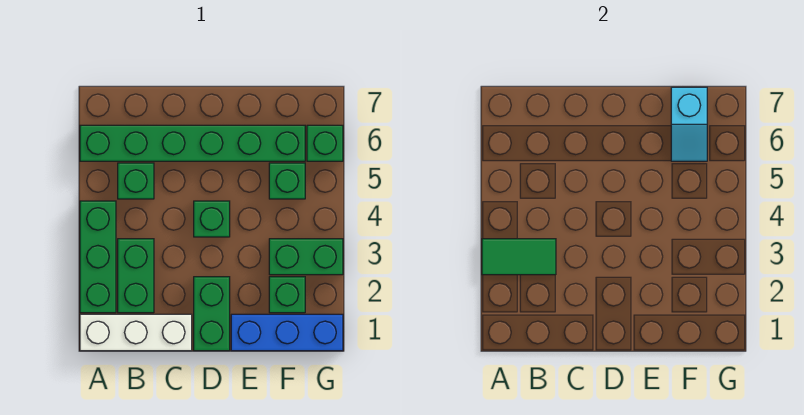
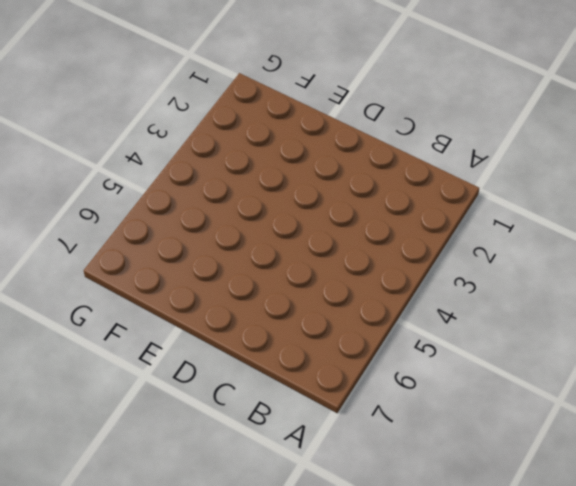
none -> white 1x3 brick [80,314,192,351]
none -> green 1x3 brick [80,201,116,313]
none -> green 1x6 brick [80,125,305,161]

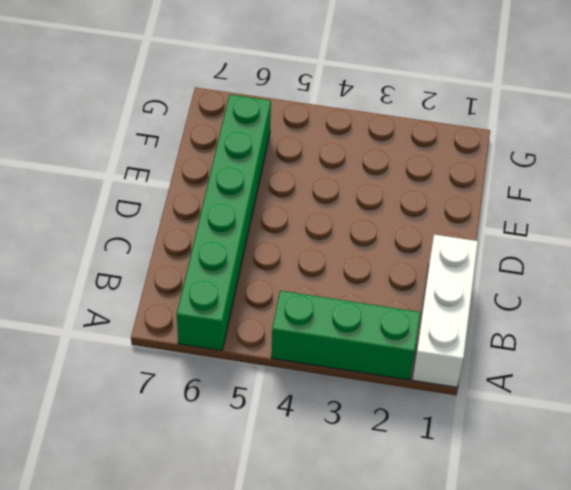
none -> green 1x2 brick [118,239,154,313]
none -> green 1x1 brick [118,163,154,199]
none -> green 1x2 brick [194,277,230,351]

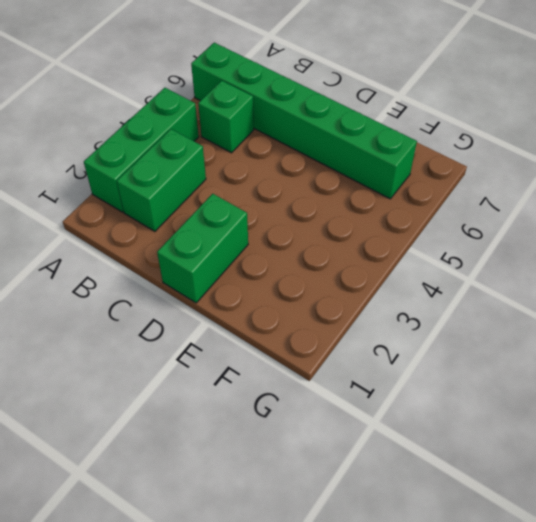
none -> white 1x3 brick [80,314,192,351]
none -> green 1x1 brick [194,201,230,237]
none -> blue 1x3 brick [231,314,343,351]

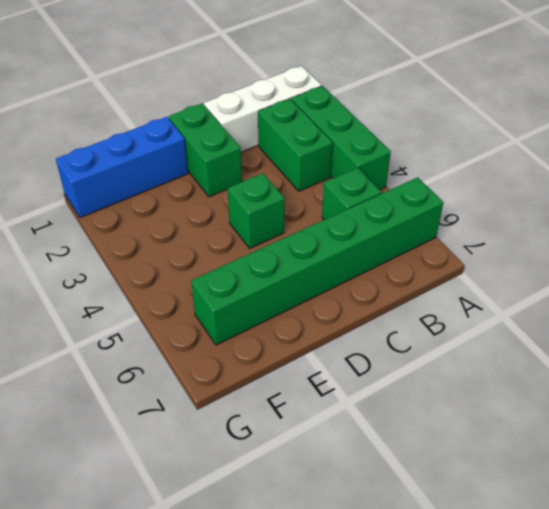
none -> green 1x1 brick [269,277,305,313]
none -> green 1x2 brick [269,239,343,275]
none -> green 1x1 brick [269,163,305,199]

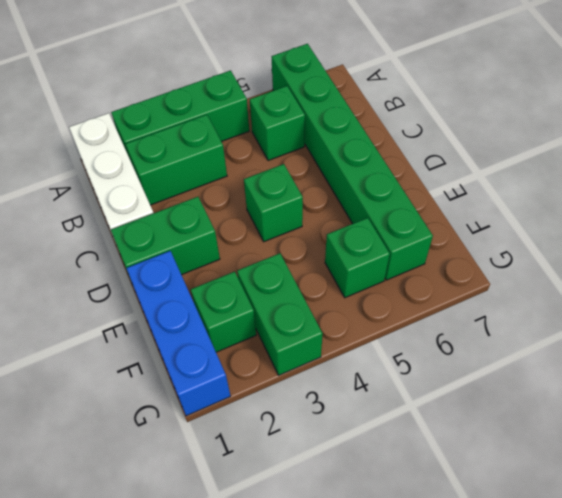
none -> green 1x1 brick [307,125,343,161]
none -> green 1x2 tile [482,239,556,275]
none -> cyan 1x2 slope [671,87,707,161]

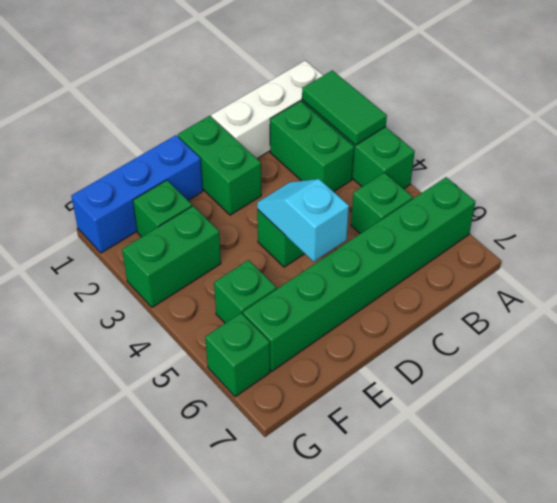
green 1x2 tile [302,70,387,145] -> green 1x2 tile turned to [482,239,556,275]
cyan 1x2 slope [257,179,349,262] -> cyan 1x2 slope moved to [671,87,707,161]

